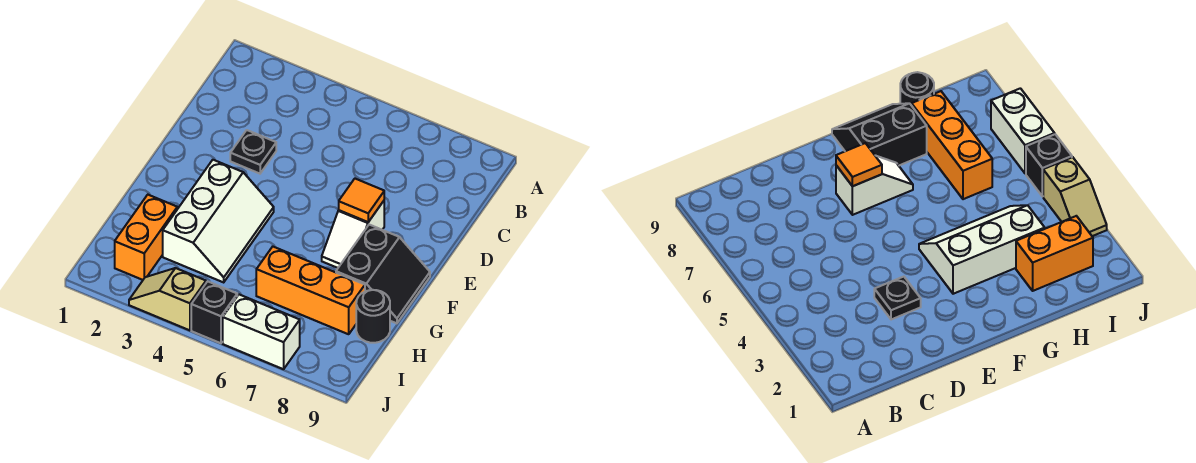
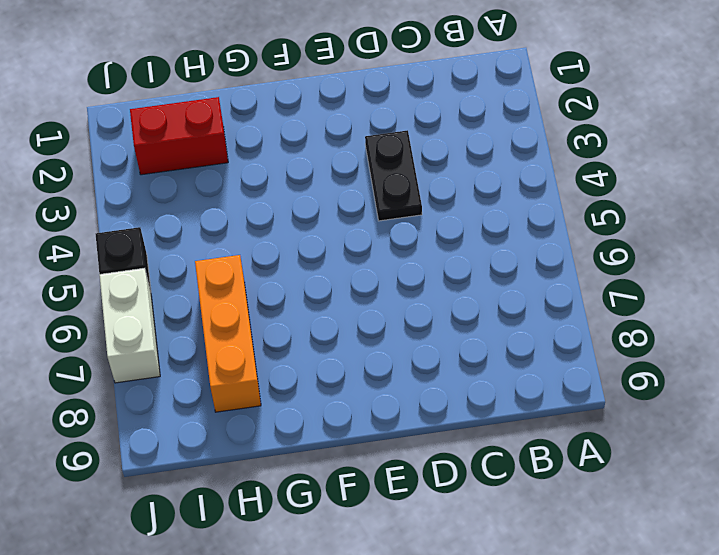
black 1x2 plate [365,130,422,221] -> black 1x1 plate [230,130,276,174]
red 1x2 brick [130,97,228,175] -> orange 1x2 brick [115,195,177,280]
none -> white 1x2 slope [322,201,384,268]
none -> white 2x3 slope [163,160,274,282]

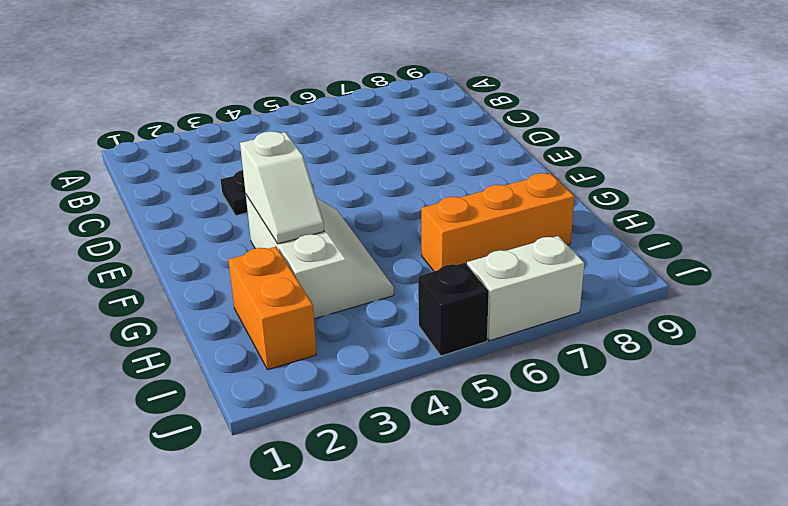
white 1x2 slope [240,131,324,244] -> white 1x2 slope moved to [322,201,384,268]
none -> black 2x2 slope [336,225,430,323]
none -> black 1x1 round brick [356,290,390,343]

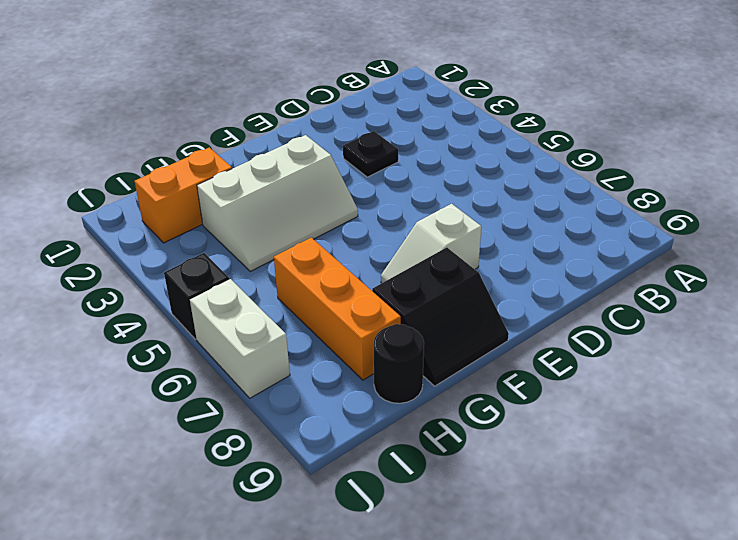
none -> tan 1x2 slope [129,268,206,330]
none -> orange 1x1 tile [339,179,384,222]

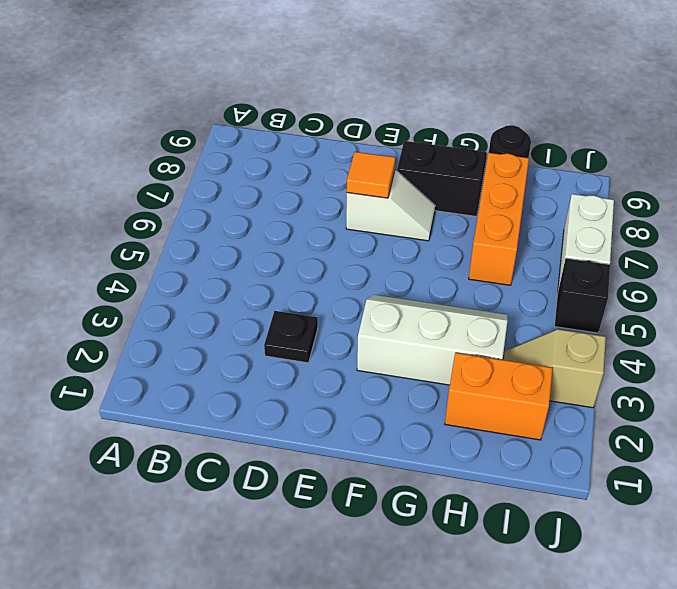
tan 1x2 slope [503,329,606,408] -> tan 1x2 slope turned to [129,268,206,330]

